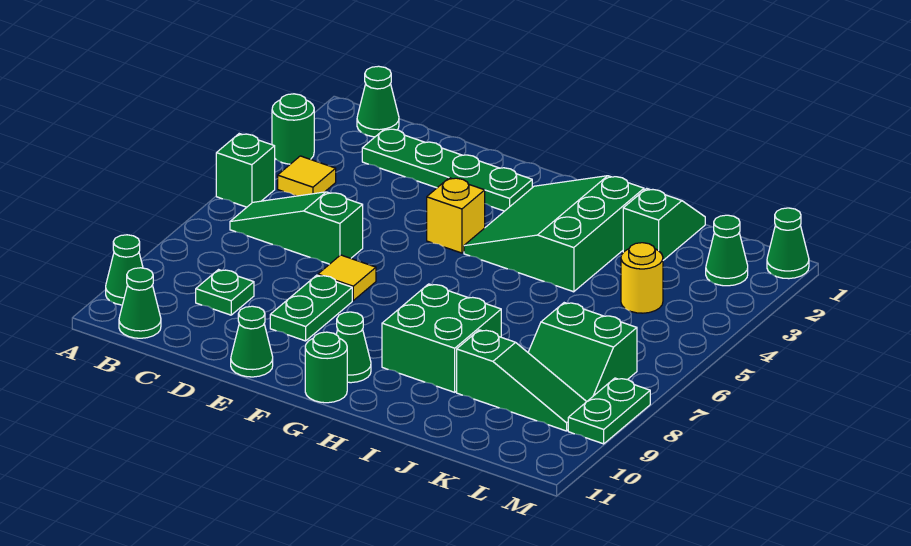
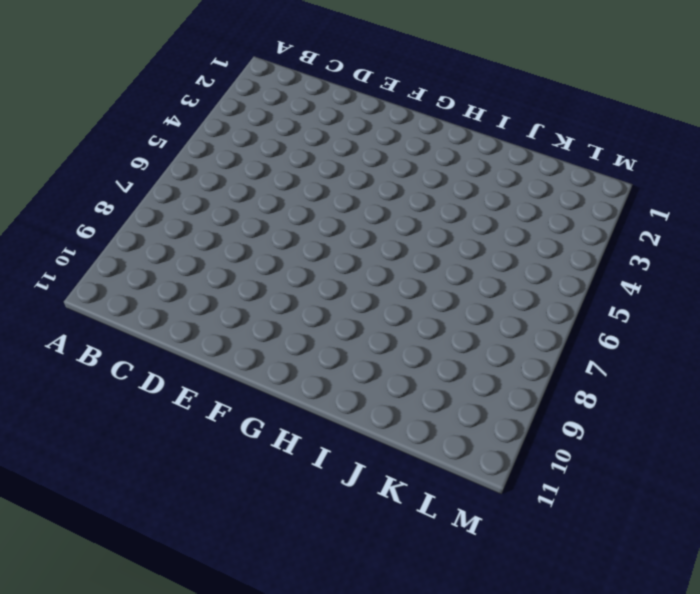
none -> green 1x1 round brick [272,94,314,164]
none -> green 1x1 brick [216,134,275,207]
none -> green 1x1 cone [106,235,143,305]

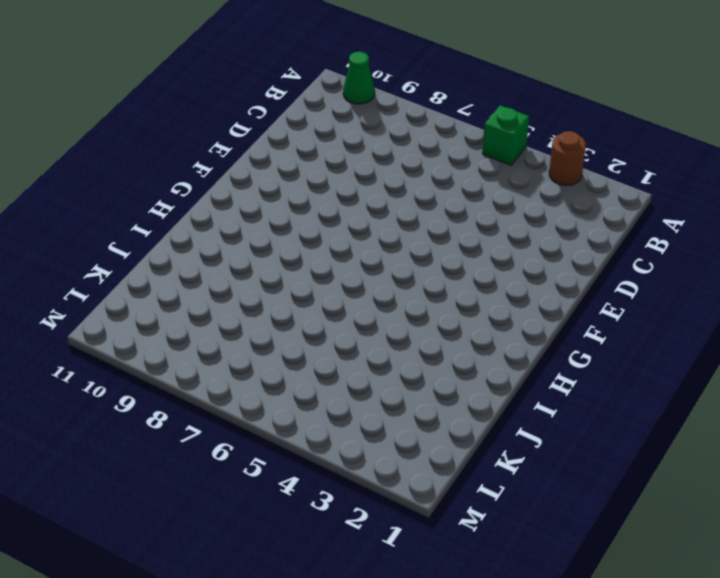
brown 1x1 round brick [549,131,586,185] -> green 1x1 round brick [272,94,314,164]
none -> green 1x1 cone [357,66,399,137]
none -> yellow 1x1 tile [278,156,336,196]
none -> green 1x3 slope [230,192,363,264]

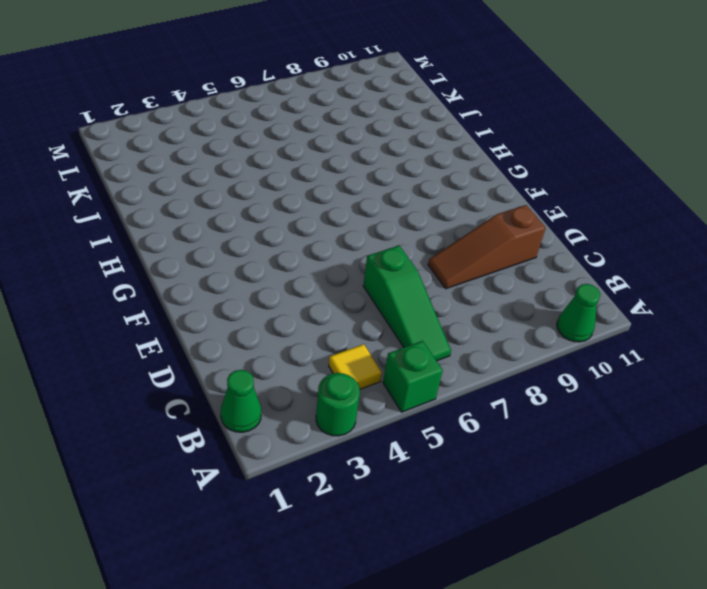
brown 1x3 slope [428,205,546,289] -> none
none -> green 1x1 cone [119,268,161,338]
none -> green 1x4 plate [362,129,532,211]
none -> green 1x1 plate [196,270,254,315]

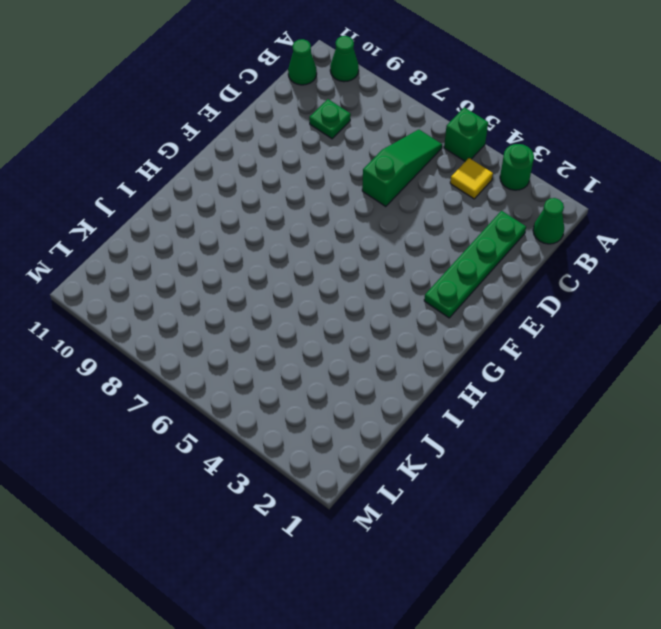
none -> yellow 1x1 tile [318,255,376,300]
none -> green 1x2 plate [270,275,352,341]
none -> green 1x1 cone [231,306,273,377]

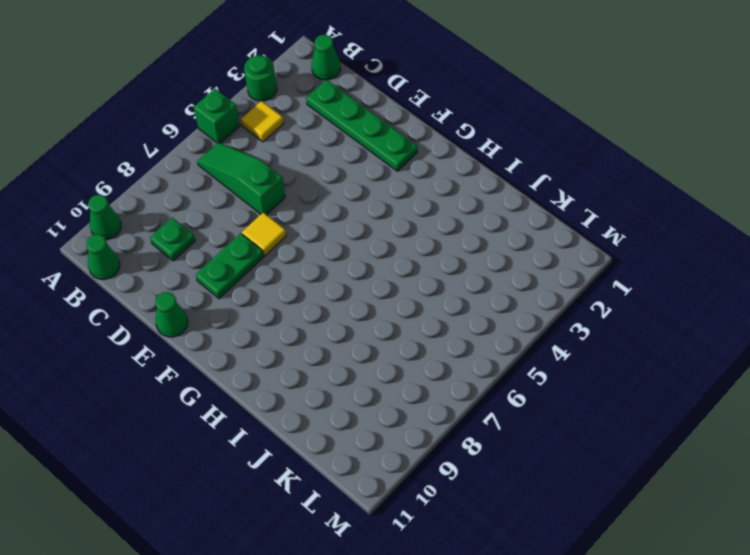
none -> yellow 1x1 brick [427,178,485,253]
none -> green 3x3 slope [464,176,644,292]
none -> green 1x1 cone [336,312,371,383]

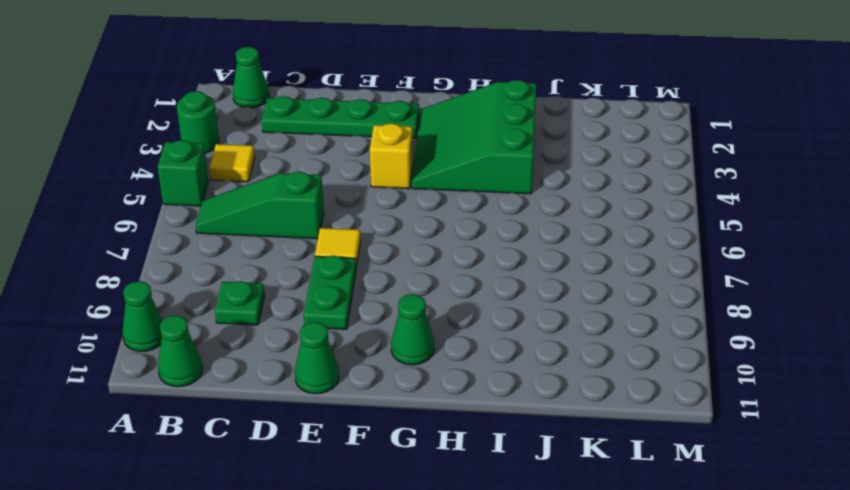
none -> green 1x1 round brick [305,332,347,403]
none -> green 2x2 brick [382,284,501,392]
none -> green 1x2 slope [623,188,705,260]

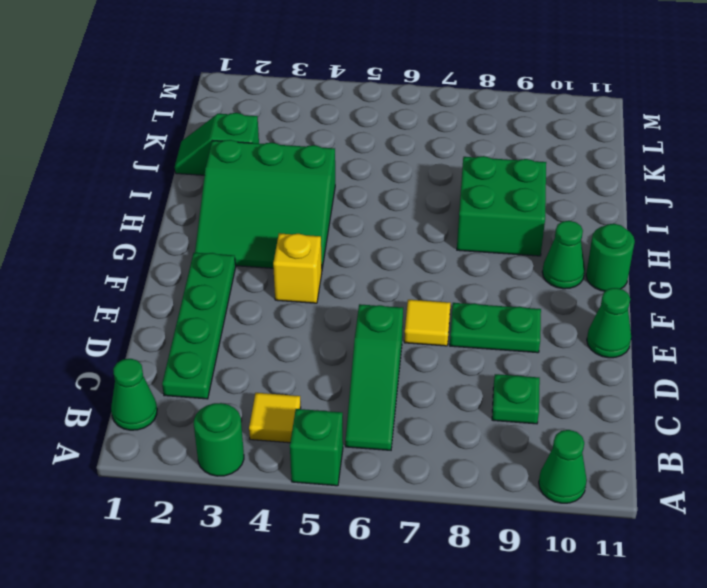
none -> green 1x1 cone [119,268,161,338]
none -> green 1x3 slope [457,330,587,431]
none -> yellow 1x1 round brick [621,243,663,313]

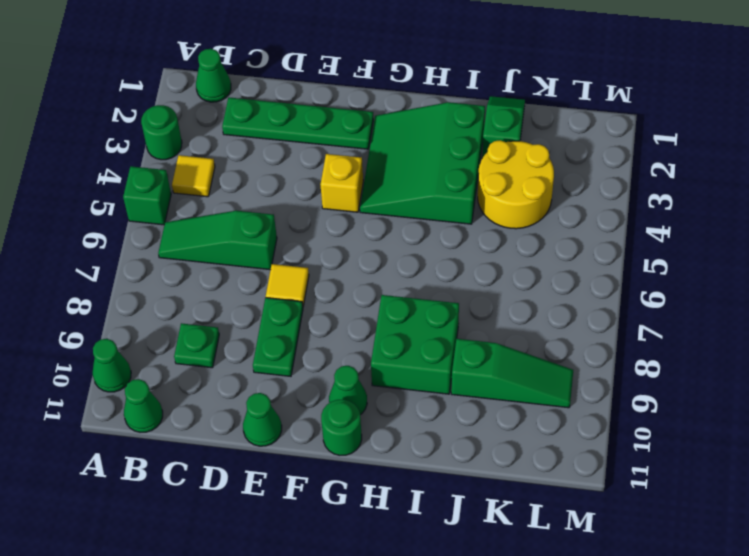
yellow 2x2 round brick [478,140,554,229] -> yellow 1x1 round brick [621,243,663,313]
none -> green 2x2 slope [528,303,637,401]
none -> green 1x1 cone [706,215,748,286]
none -> green 1x1 cone [767,208,809,279]

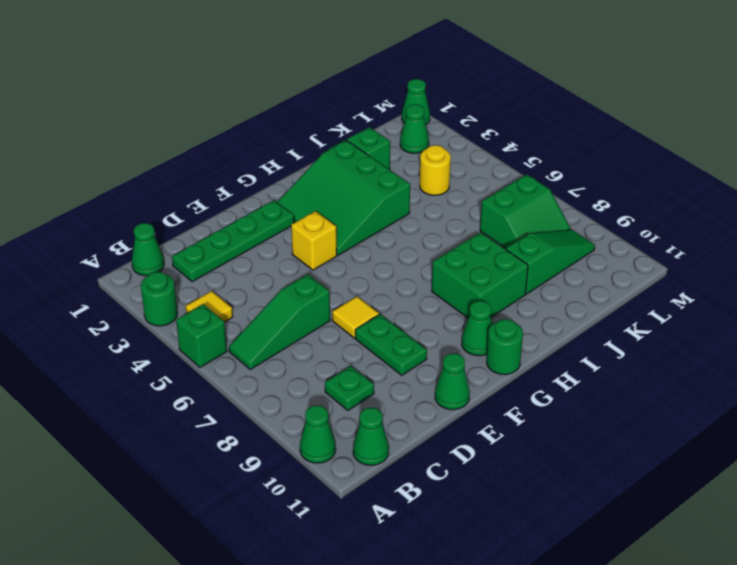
none -> green 1x2 plate [568,378,650,444]

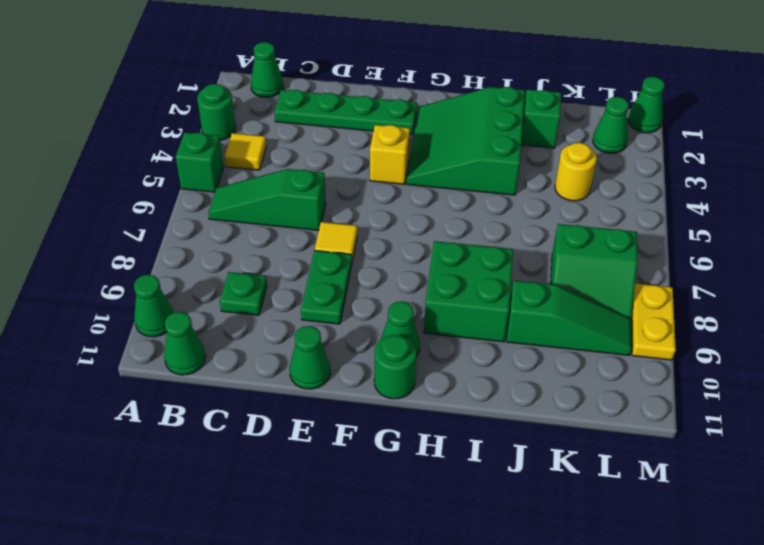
yellow 1x2 plate [631,284,676,360] -> green 1x2 plate [568,378,650,444]

